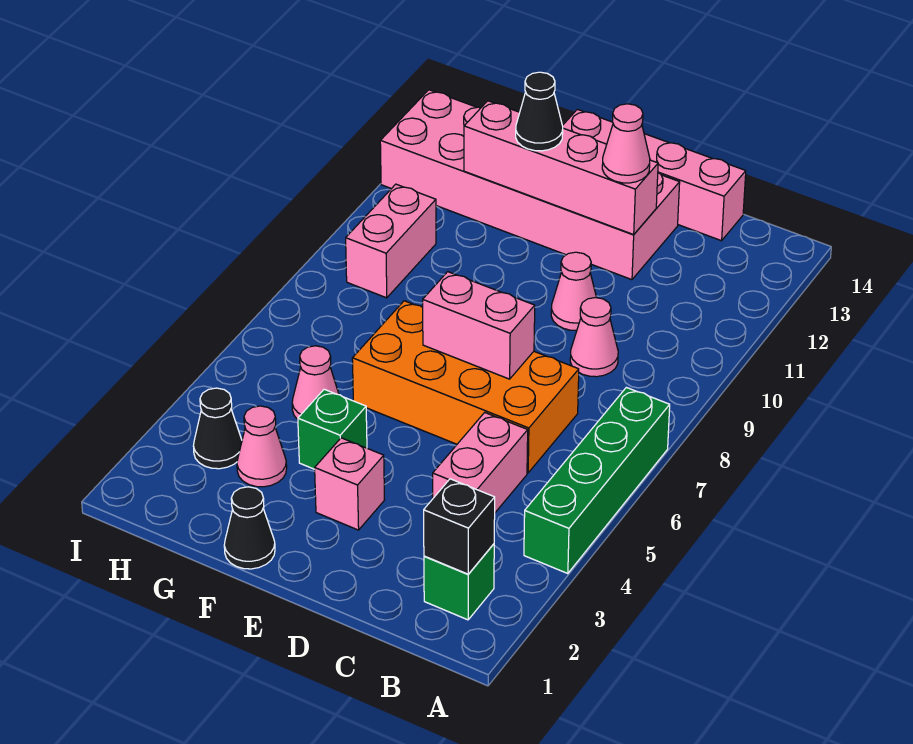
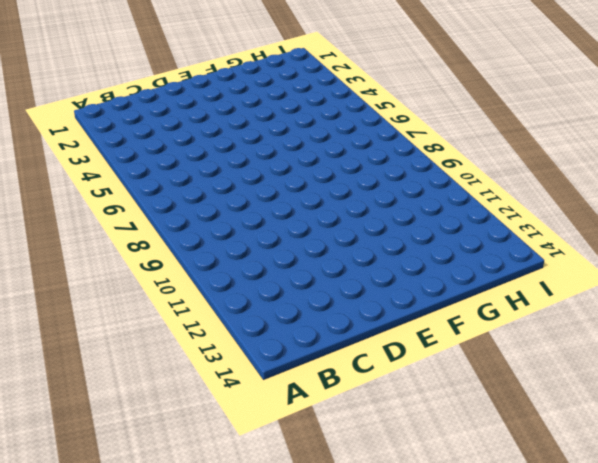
none -> green 1x4 brick [524,387,670,574]
none -> green 1x1 brick [424,544,494,620]
none -> pink 1x2 brick [433,413,528,512]

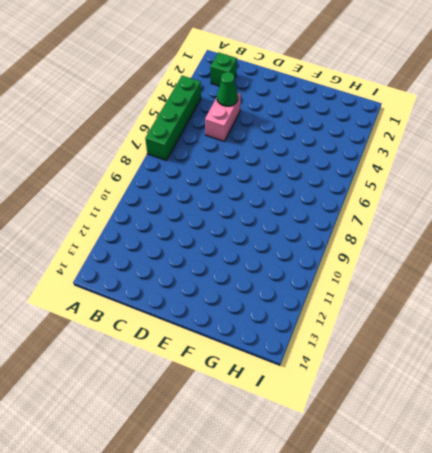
green 1x1 cone [217,72,238,106] -> none
none -> orange 2x4 brick [352,301,579,473]
none -> pink 1x1 cone [570,298,618,377]
none -> pink 1x4 brick [563,109,746,241]

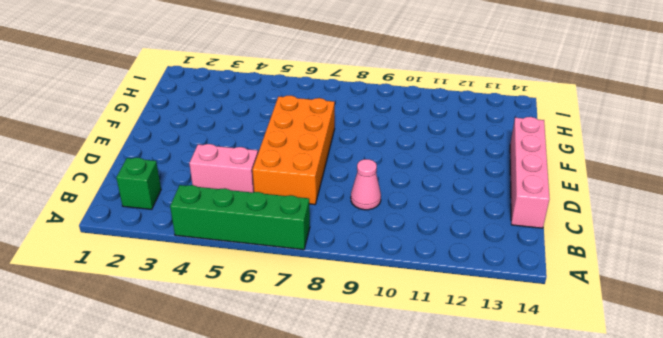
none -> pink 1x1 cone [551,252,597,330]
none -> pink 2x6 brick [380,90,680,280]
none -> pink 1x1 brick [315,438,384,530]

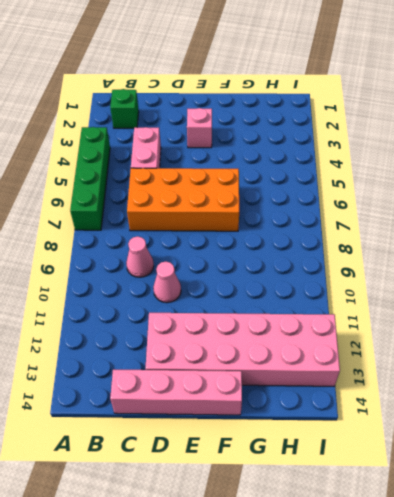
none -> black 1x1 cone [224,487,275,569]
none -> green 1x1 brick [298,389,367,469]
none -> pink 1x1 cone [237,406,287,487]

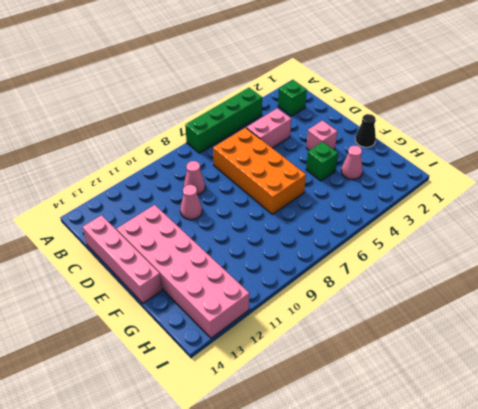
none -> pink 1x1 cone [292,346,339,419]
none -> black 1x1 cone [194,388,242,469]
none -> pink 1x2 brick [346,184,436,298]

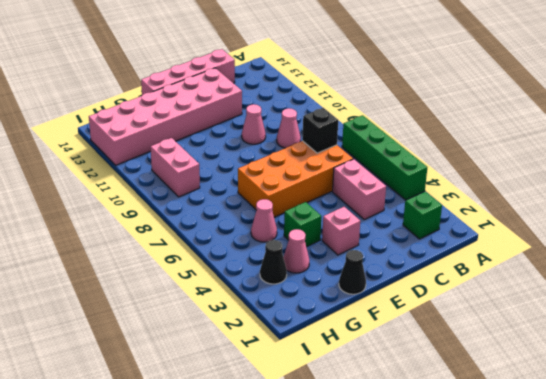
black 1x1 brick [302,108,338,153] -> black 1x1 brick moved to [424,479,495,574]
none -> pink 1x2 brick [423,272,535,379]
none -> pink 1x4 brick [464,101,658,235]
none -> pink 1x1 cone [602,104,650,183]

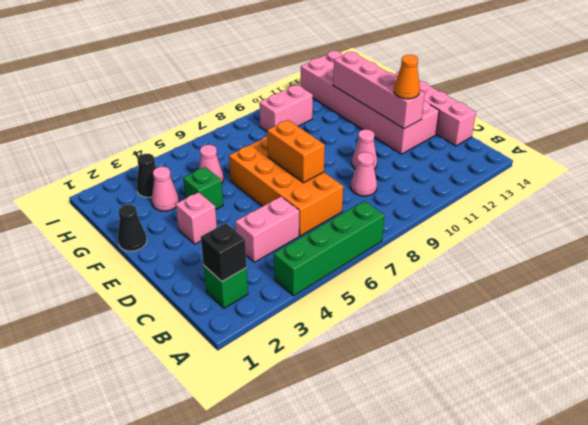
orange 1x2 brick [267,120,325,183] -> pink 1x2 brick [423,272,535,379]
orange 1x1 cone [394,55,420,99] -> pink 1x1 cone [602,104,650,183]
none -> black 1x1 cone [516,72,563,151]

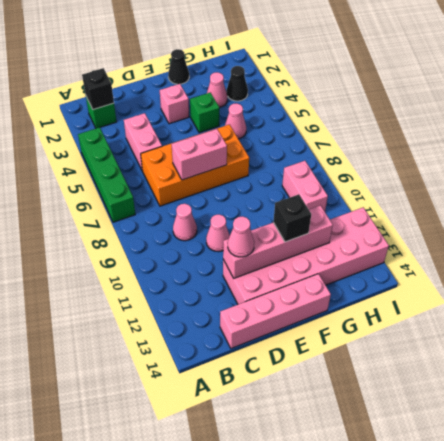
black 1x1 brick [273,194,311,242] -> black 1x1 cone [516,72,563,151]

